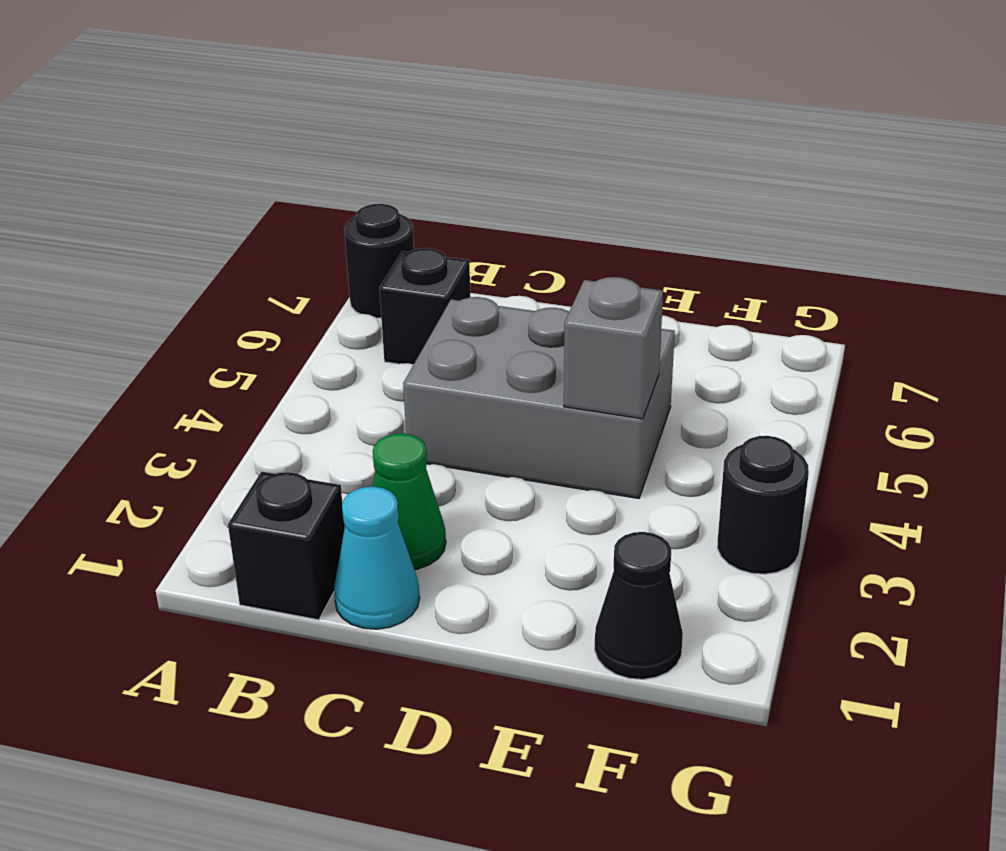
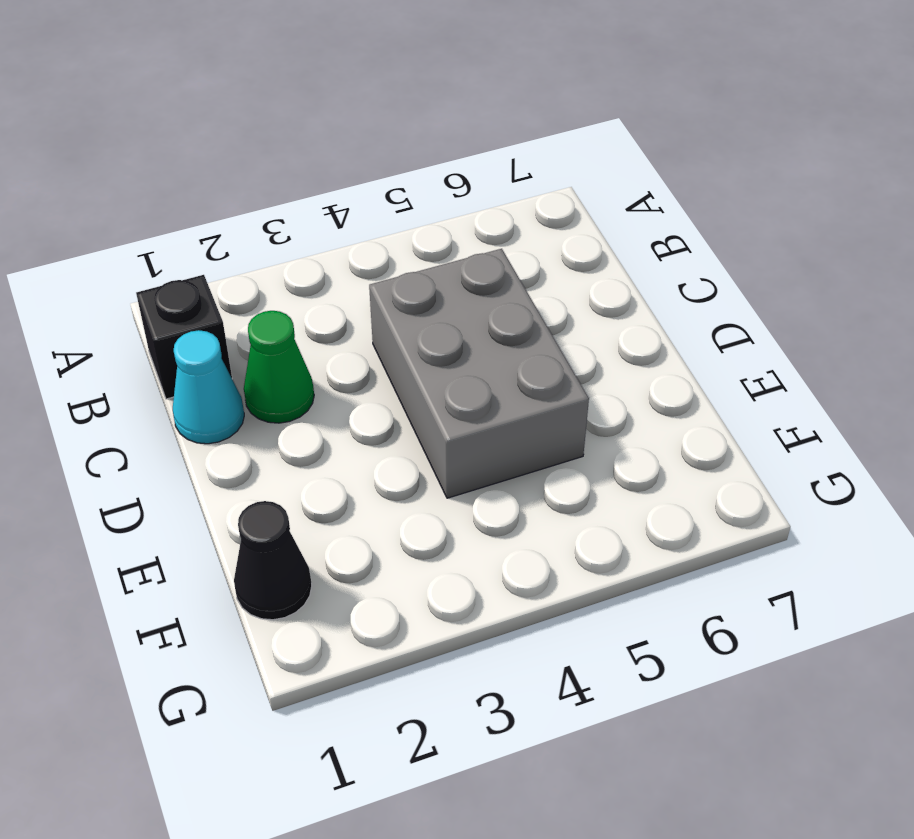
none -> black 1x1 round brick [344,204,414,318]
none -> black 1x1 brick [379,248,470,364]

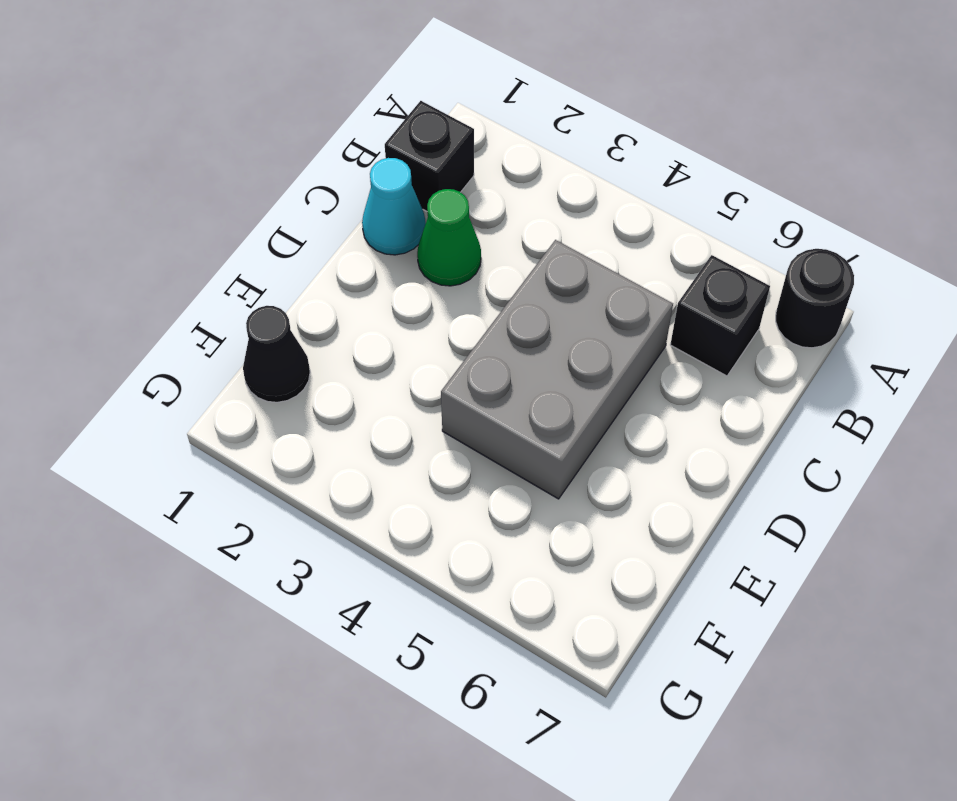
none -> black 1x1 round brick [717,436,809,574]
none -> grey 1x1 brick [564,277,663,419]

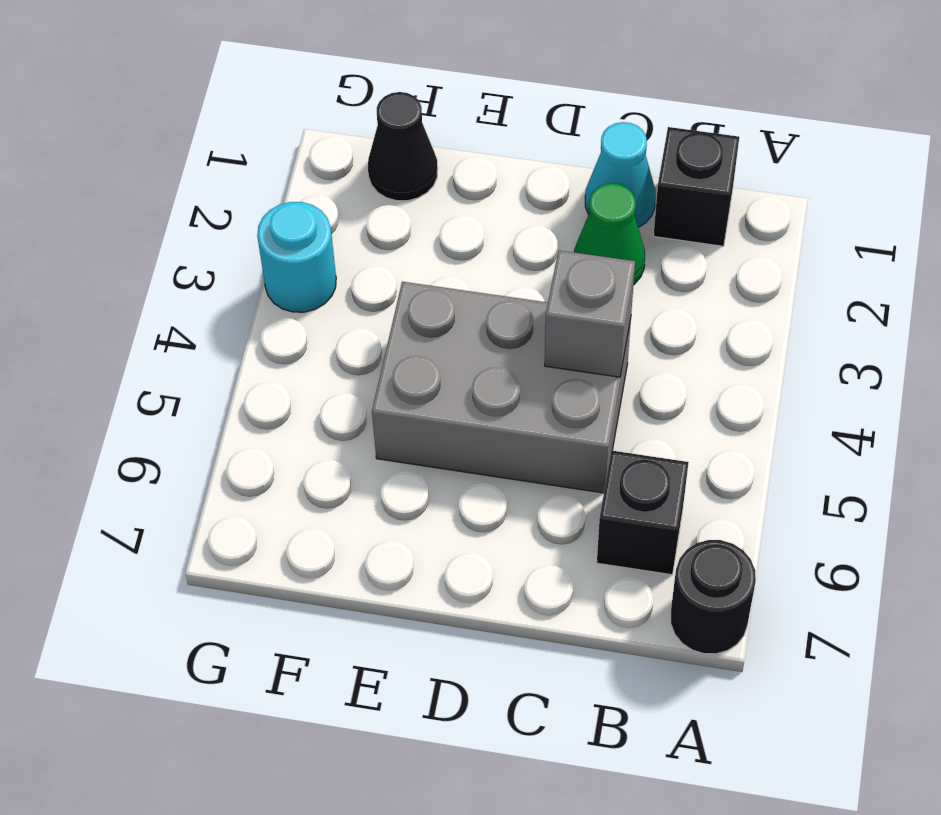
grey 1x1 brick [545,250,635,377] -> grey 1x1 brick moved to [564,277,663,419]
cyan 1x1 round brick [257,202,336,312] -> black 1x1 round brick [717,436,809,574]

